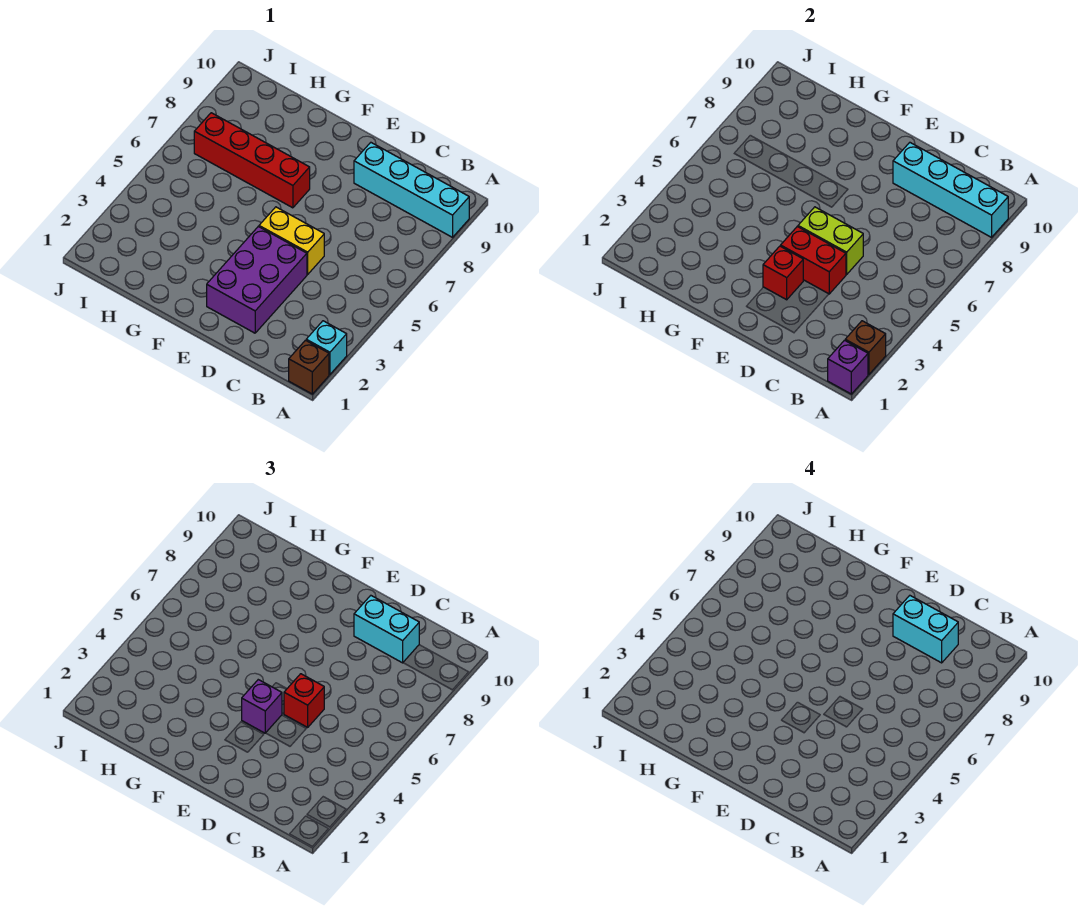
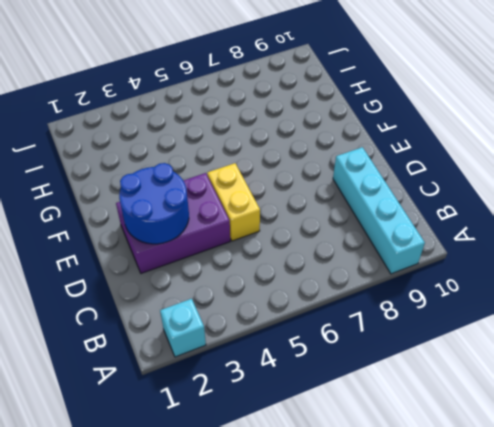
blue 2x2 round brick [119,163,189,244] -> red 1x1 brick [763,246,803,300]
none -> brown 1x1 brick [289,340,329,394]
none -> red 1x4 brick [194,113,310,208]
none -> purple 1x1 brick [828,340,868,394]

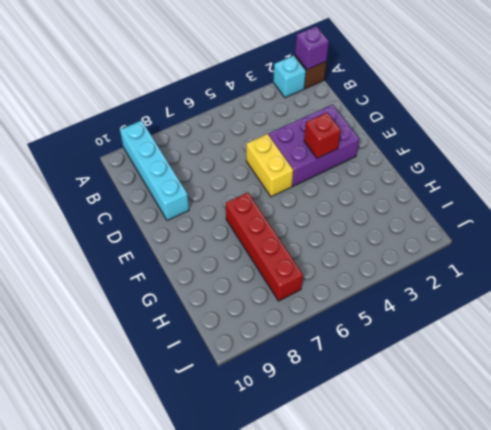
none -> brown 1x1 brick [845,321,886,374]
none -> cyan 1x4 brick [893,143,1008,237]
none -> red 1x2 brick [781,227,846,294]

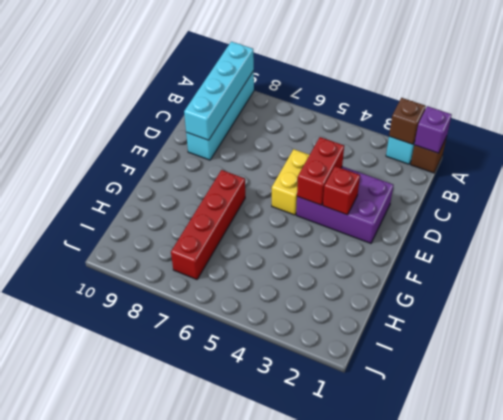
none -> lime 1x2 brick [798,207,863,274]
none -> cyan 1x2 brick [354,596,419,663]
none -> red 1x1 brick [284,674,324,727]

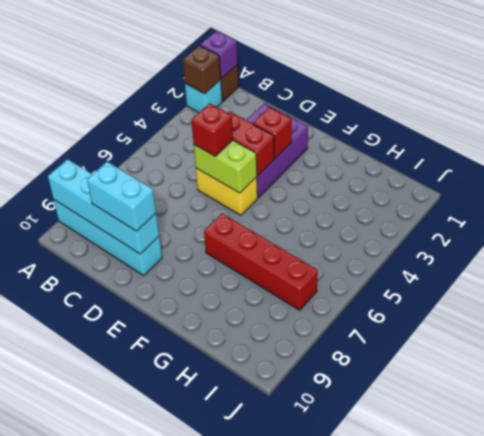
none -> purple 1x1 brick [242,680,282,733]
none -> cyan 1x2 brick [893,596,958,663]

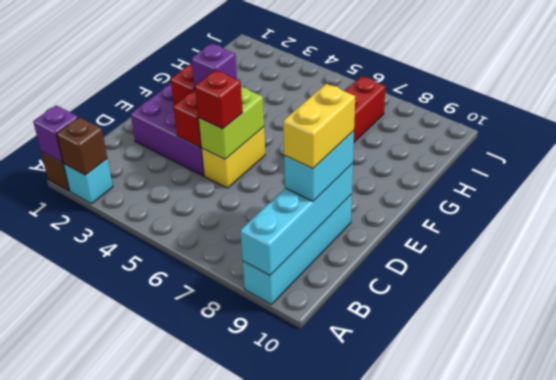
yellow 1x2 brick [283,84,355,169] -> cyan 1x2 brick [893,596,958,663]

